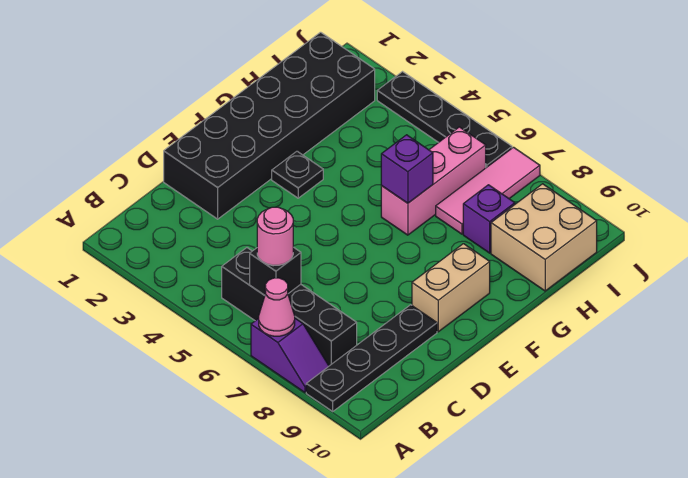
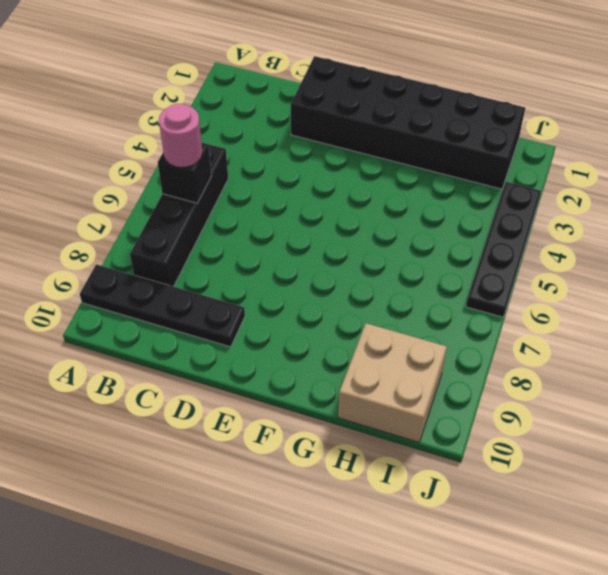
none -> purple 1x2 slope [251,318,329,392]
none -> tan 1x2 brick [412,244,490,332]
none -> black 1x1 plate [272,151,323,198]

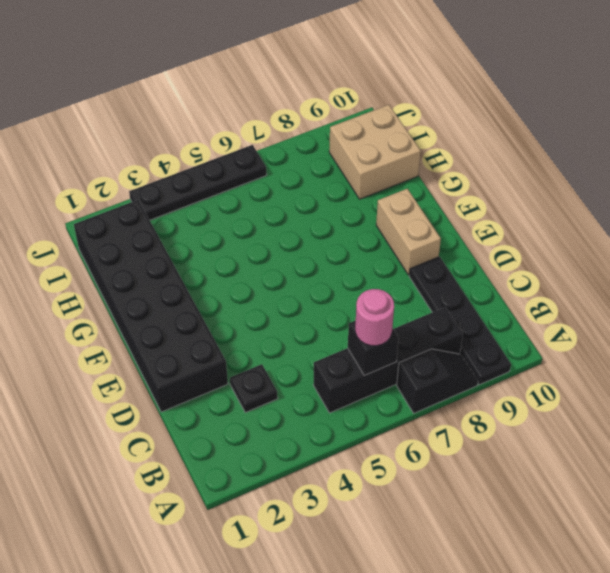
black 1x2 slope [397,349,478,413] -> purple 1x2 slope [251,318,329,392]
black 1x1 plate [230,364,278,412] -> black 1x1 plate moved to [272,151,323,198]
none -> pink 1x3 brick [381,127,486,235]
none -> pink 1x3 tile [436,147,540,234]
none -> purple 1x1 brick [463,185,515,253]

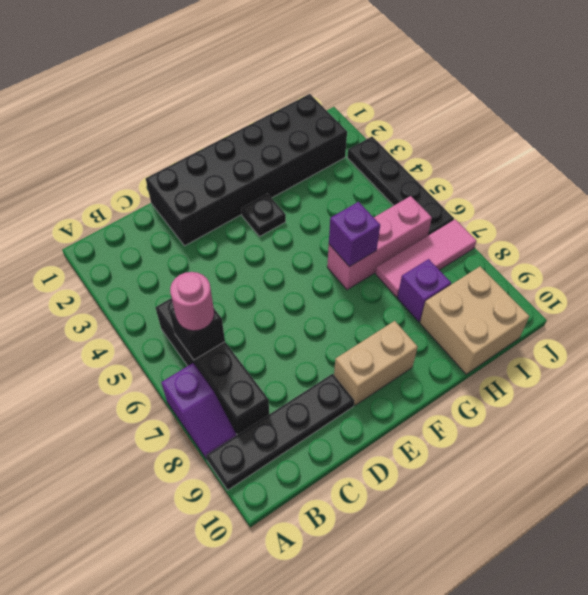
none -> pink 1x1 cone [259,278,295,336]

